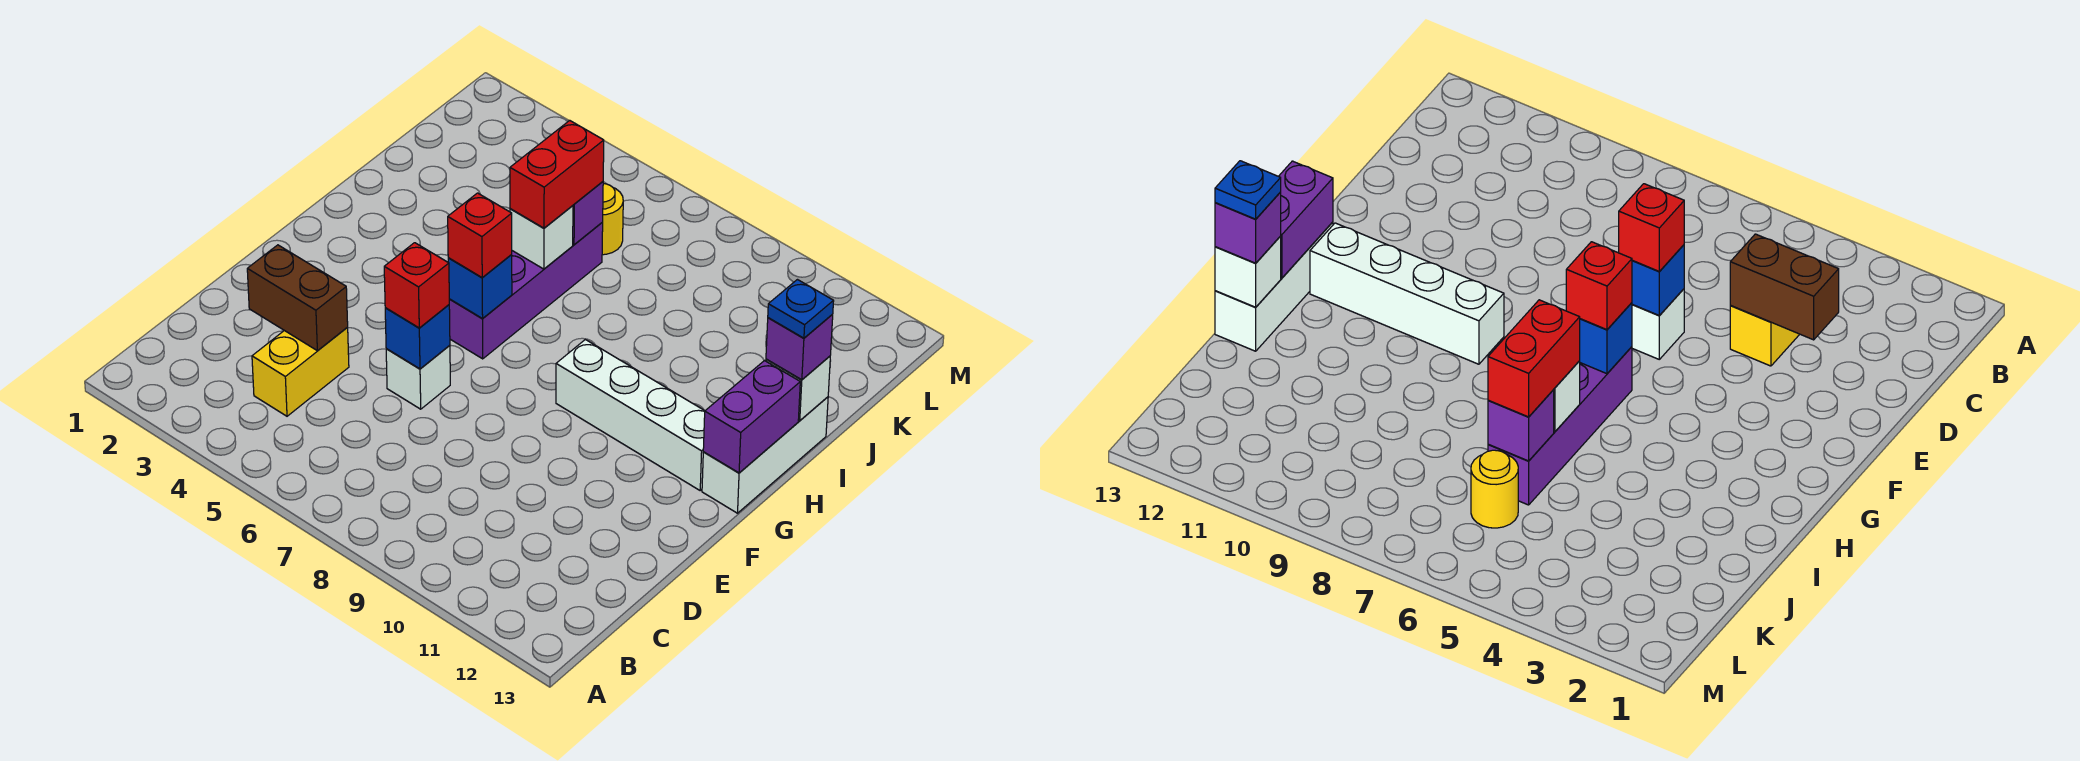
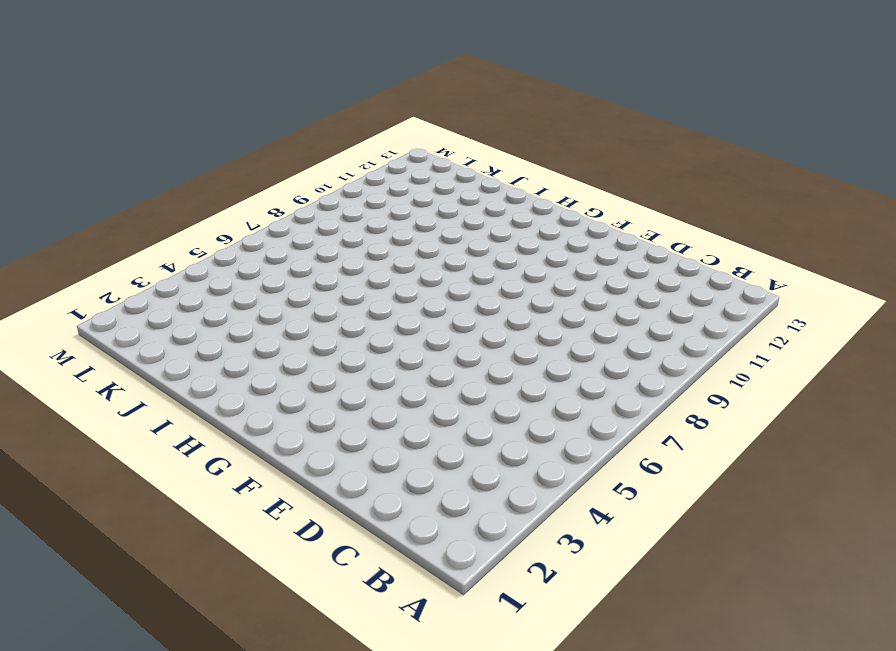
none -> yellow 1x2 brick [252,327,349,416]
none -> white 1x1 brick [386,345,450,409]
none -> purple 1x4 brick [449,223,603,359]

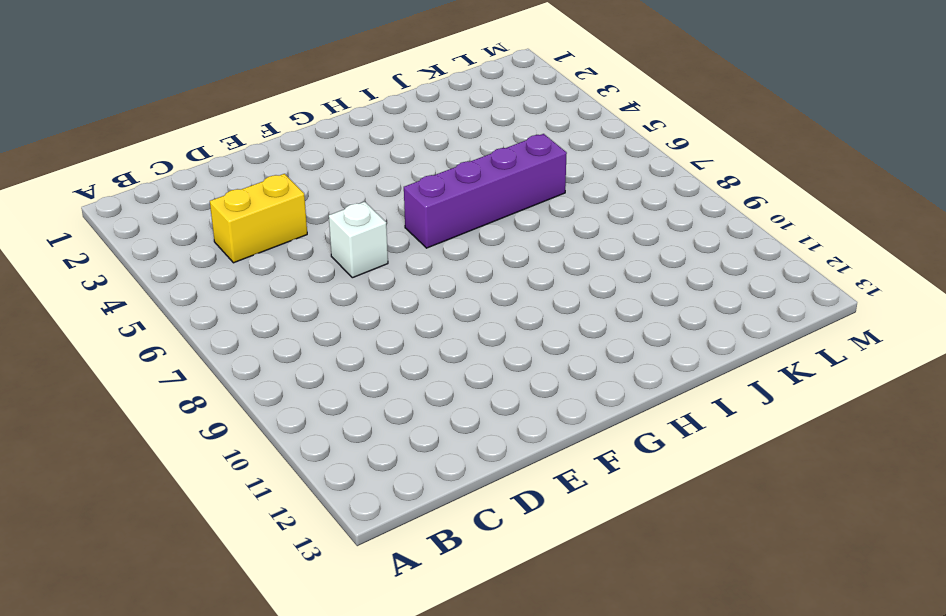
none -> white 1x4 brick [556,340,705,490]
none -> white 1x3 brick [702,397,828,513]
none -> yellow 1x1 round brick [602,184,623,255]

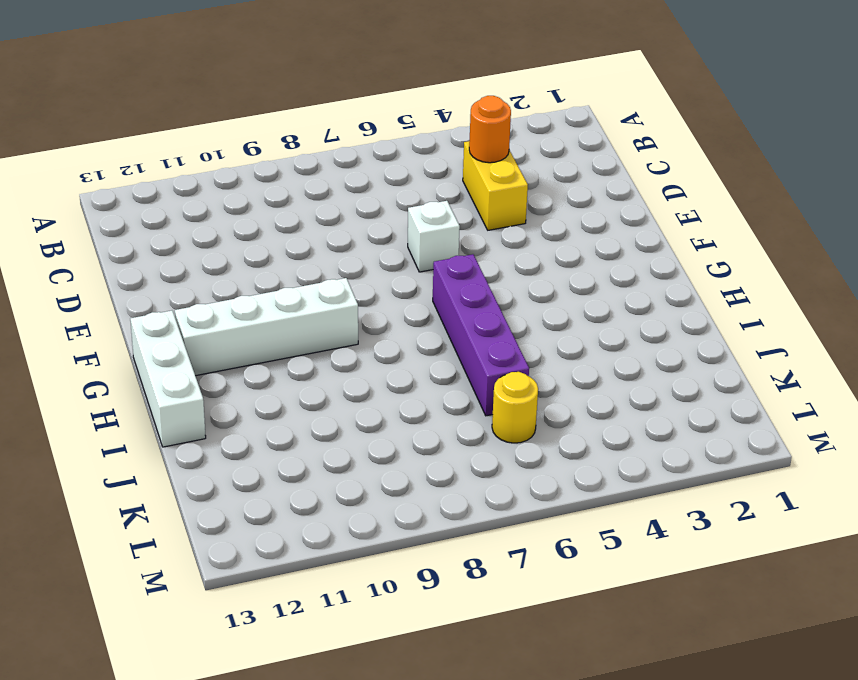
orange 1x1 round brick [469,96,511,163] -> none
none -> brown 1x2 brick [247,245,348,351]
none -> blue 1x1 brick [385,305,450,369]
none -> blue 1x1 brick [448,255,512,319]

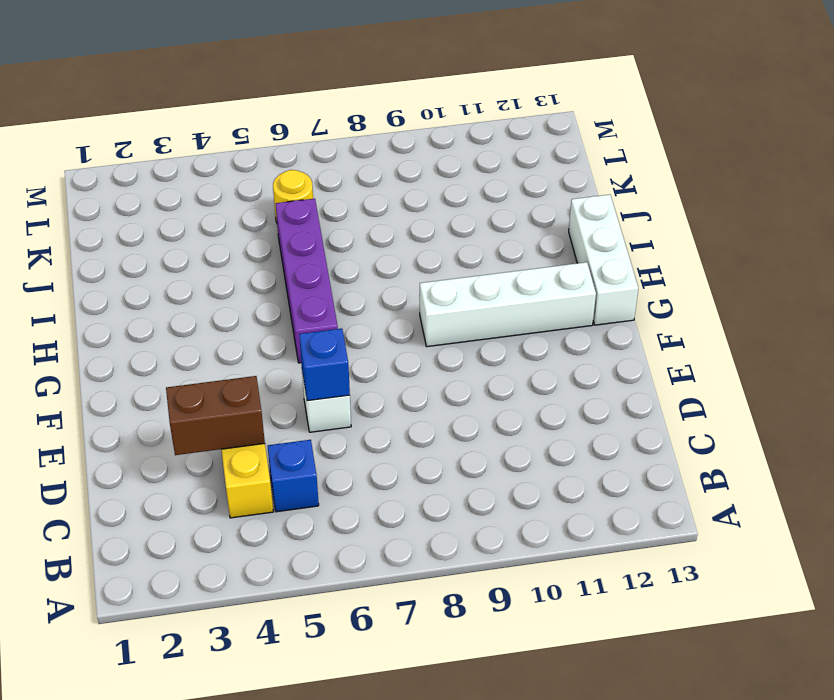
blue 1x1 brick [268,440,319,512] -> blue 1x1 brick moved to [448,255,512,319]
none -> purple 1x2 brick [703,361,800,473]
none -> white 1x1 brick [510,206,573,269]
none -> white 1x1 brick [766,356,830,420]

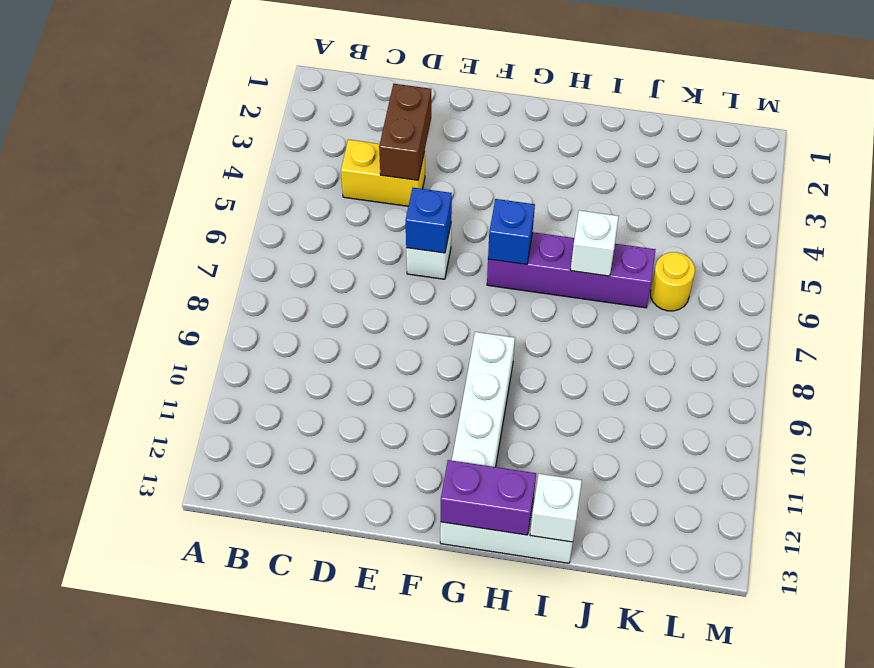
none -> purple 1x1 brick [573,182,603,245]
none -> red 1x1 brick [384,243,449,328]
none -> red 1x1 brick [448,193,512,278]

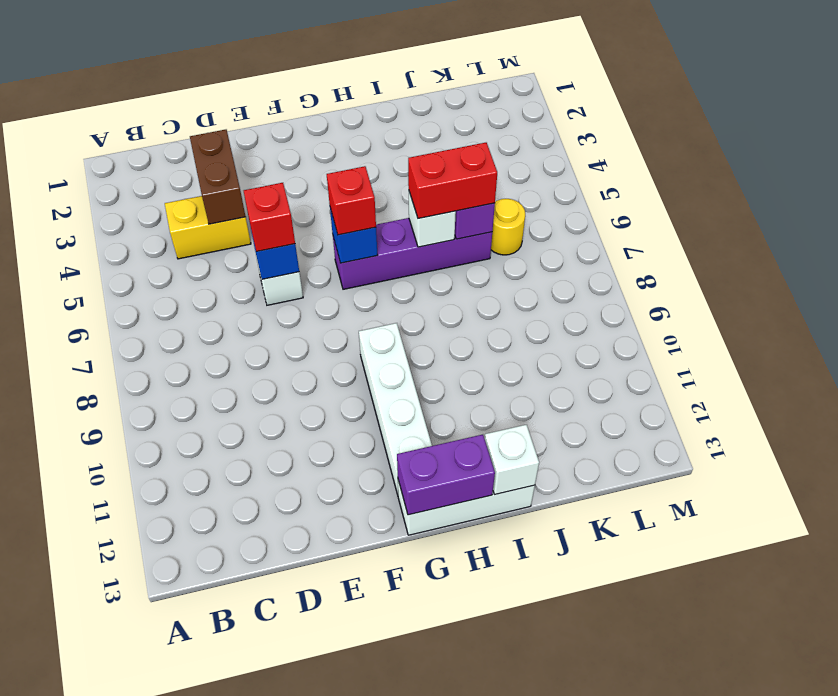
none -> purple 1x1 brick [766,314,833,380]
none -> blue 1x1 plate [768,280,834,338]

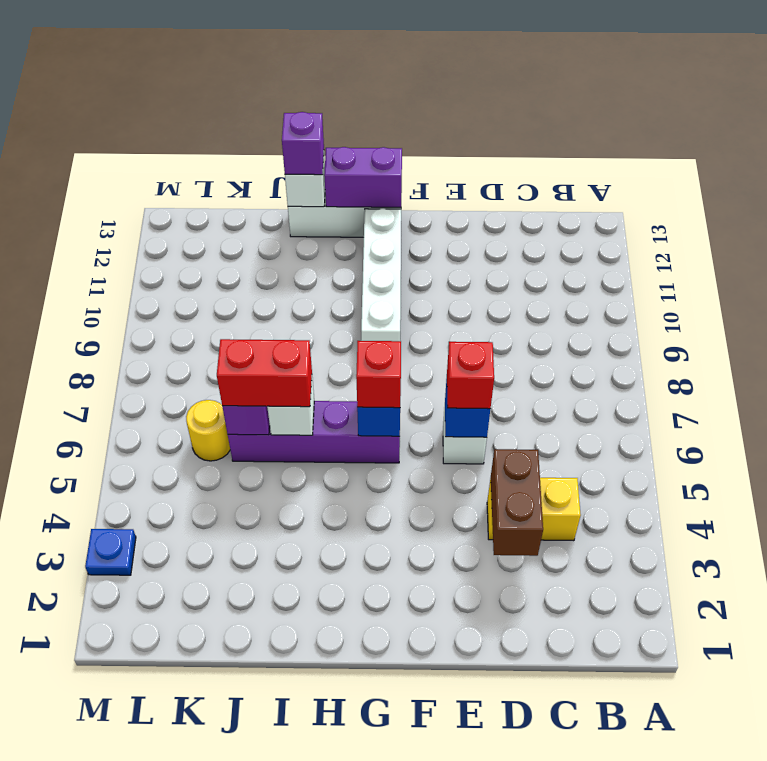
blue 1x1 plate [85,529,136,575] -> blue 1x1 plate moved to [768,280,834,338]

